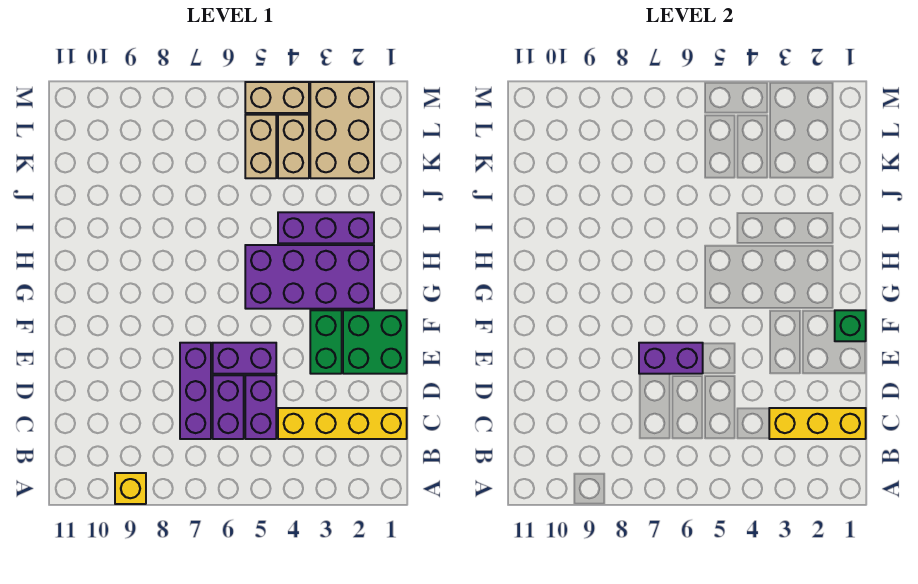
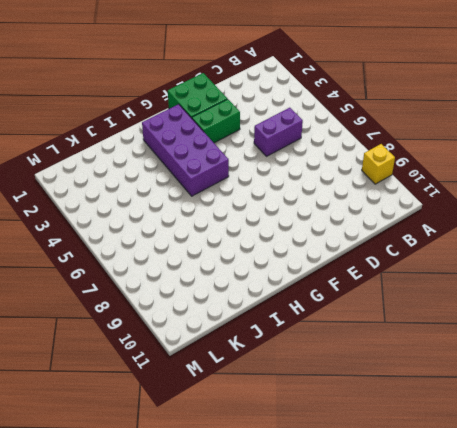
none -> yellow 1x4 brick [278,408,407,439]
none -> purple 1x2 brick [213,375,244,439]
none -> purple 1x3 brick [180,343,211,439]

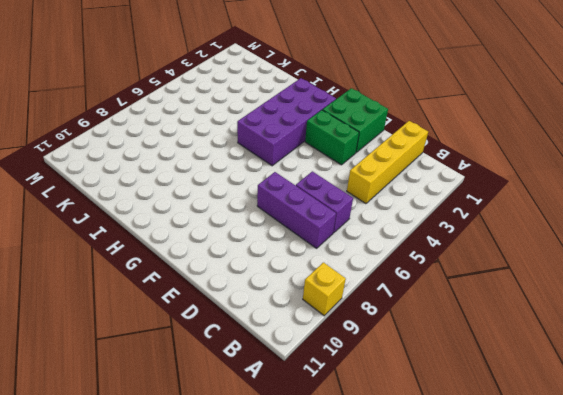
none -> purple 1x2 brick [245,375,276,439]
none -> purple 1x2 brick [213,343,276,374]
none -> purple 1x3 brick [278,212,374,243]

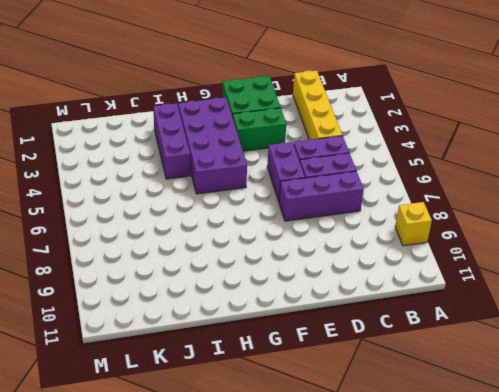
none -> tan 2x3 brick [310,82,374,178]
none -> tan 1x2 brick [278,115,309,178]
none -> tan 1x2 brick [245,115,276,178]

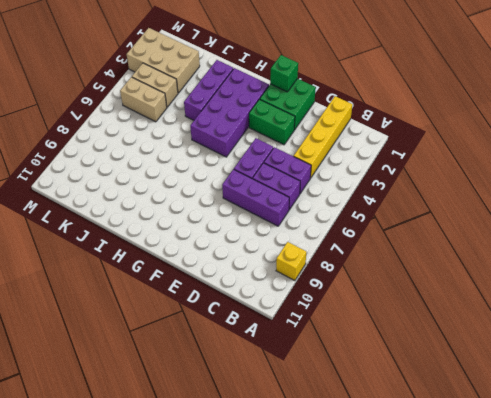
none -> tan 1x2 brick [245,82,309,113]
none -> yellow 1x3 brick [769,408,866,439]
none -> purple 1x2 brick [639,343,703,374]

